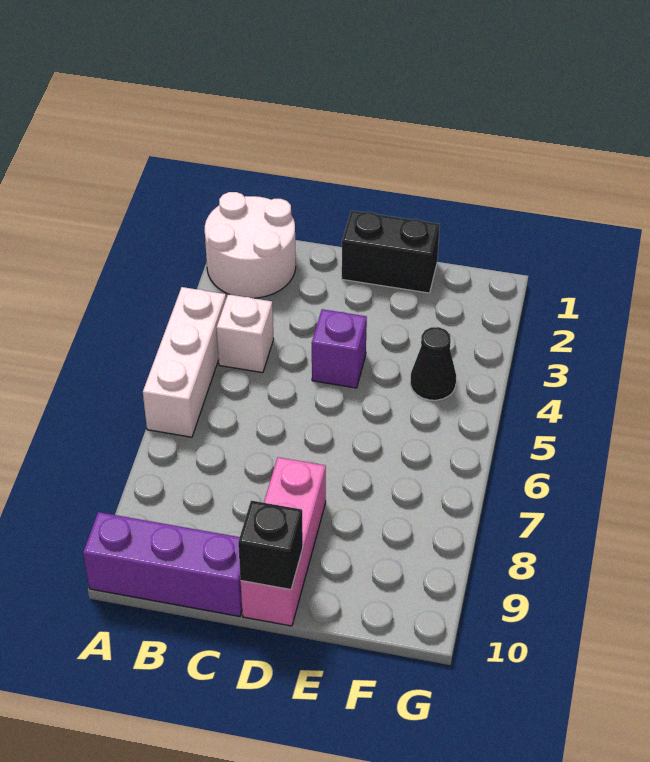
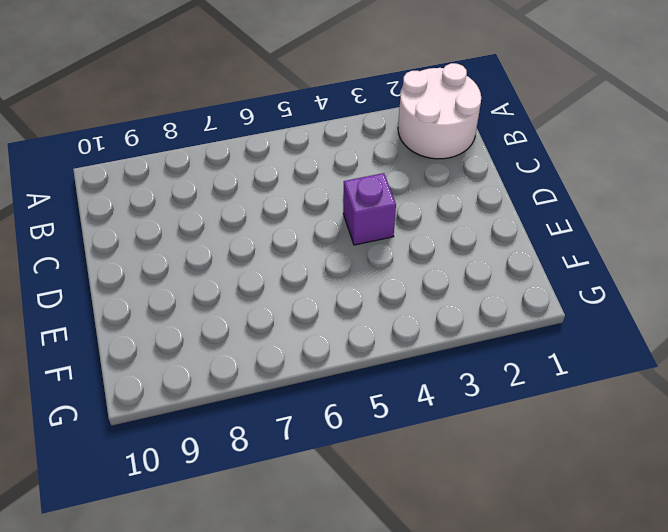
none -> white 1x3 brick [143,287,226,437]
none -> purple 1x3 brick [83,512,242,616]

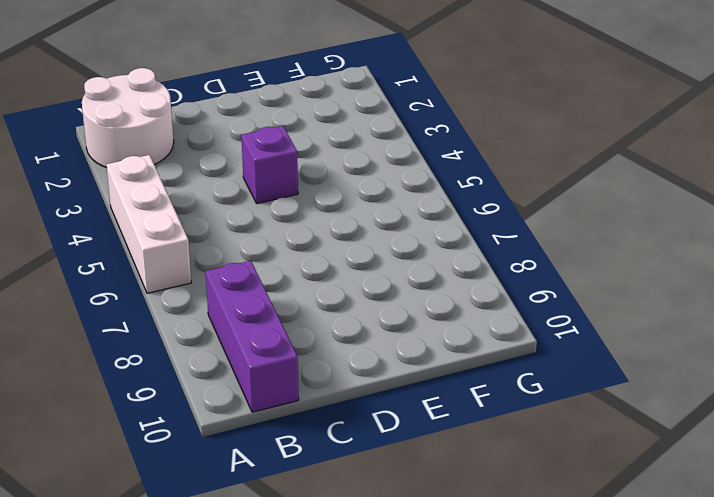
purple 1x3 brick [205,261,299,412] -> purple 1x3 brick turned to [83,512,242,616]
none -> white 1x1 brick [216,294,274,373]
none -> black 1x2 brick [342,211,440,293]

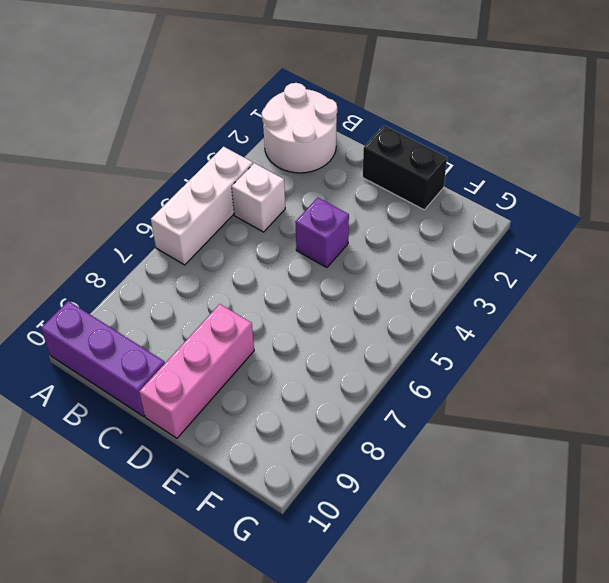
none -> black 1x1 cone [410,327,456,400]
none -> black 1x1 brick [238,501,303,589]

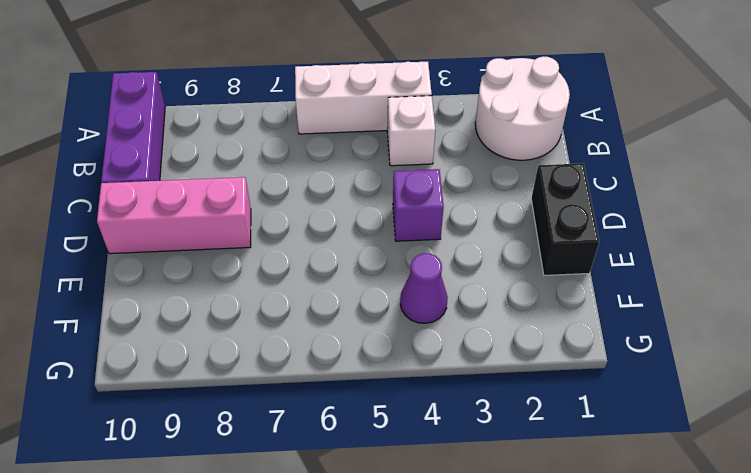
purple 1x1 cone [400,253,448,323] -> black 1x1 cone [410,327,456,400]
none -> black 1x1 brick [238,501,303,589]

